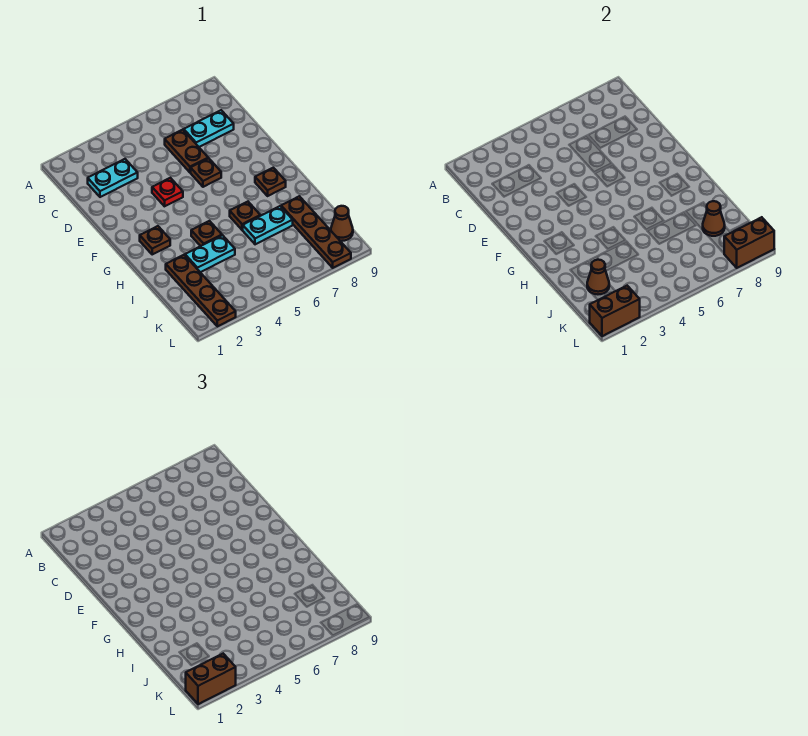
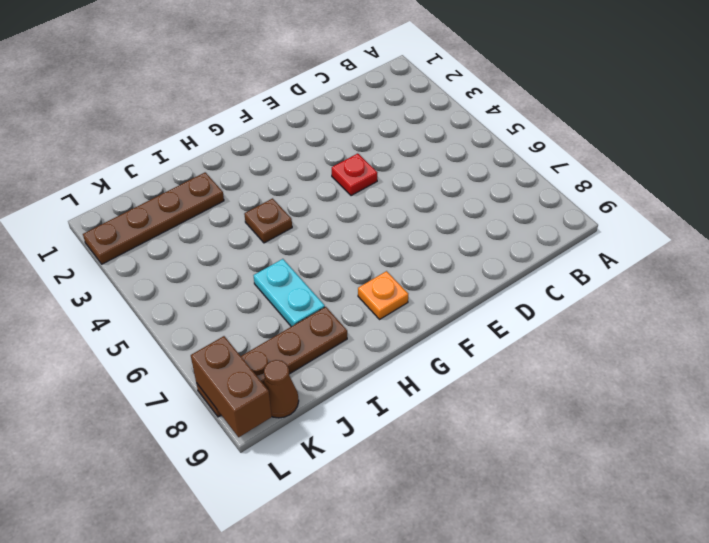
orange 1x1 plate [358,271,408,319] -> brown 1x1 plate [255,168,286,196]
none -> cyan 1x2 plate [88,159,138,197]
none -> brown 1x2 plate [165,130,208,172]
none -> cyan 1x2 plate [184,110,234,147]

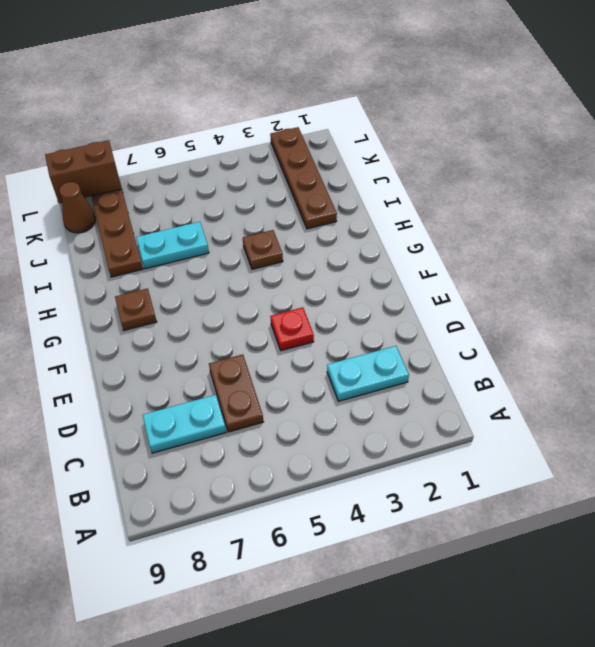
none -> brown 1x1 plate [191,158,221,187]
none -> brown 1x1 plate [140,226,170,254]
none -> brown 1x1 plate [230,202,260,230]

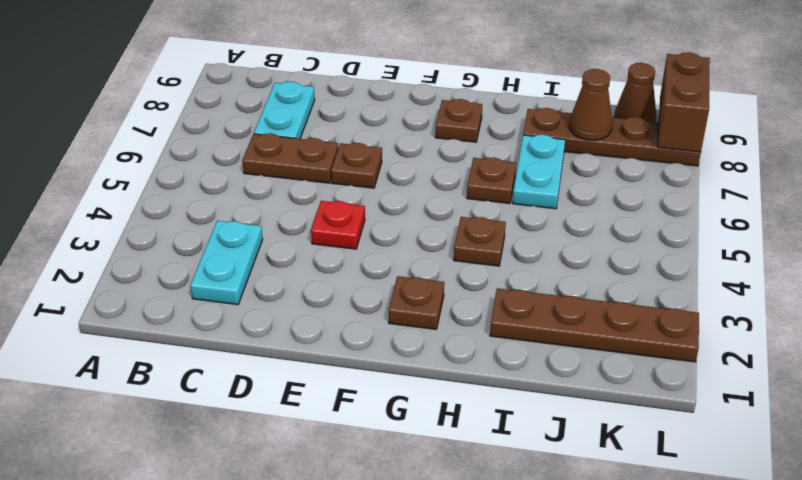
none -> cyan 1x2 plate [185,235,235,272]
none -> brown 1x1 cone [587,260,609,294]
none -> brown 1x2 brick [590,286,640,336]

